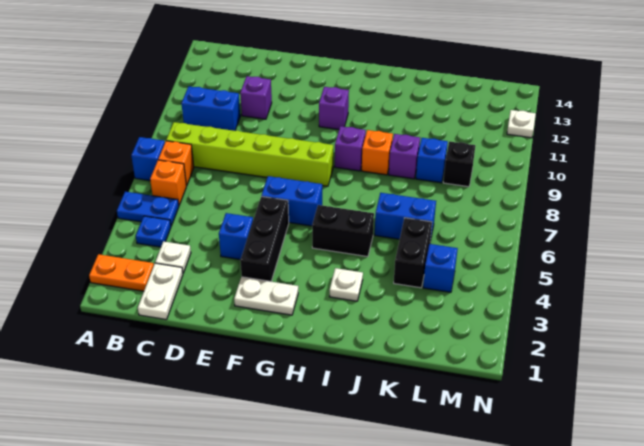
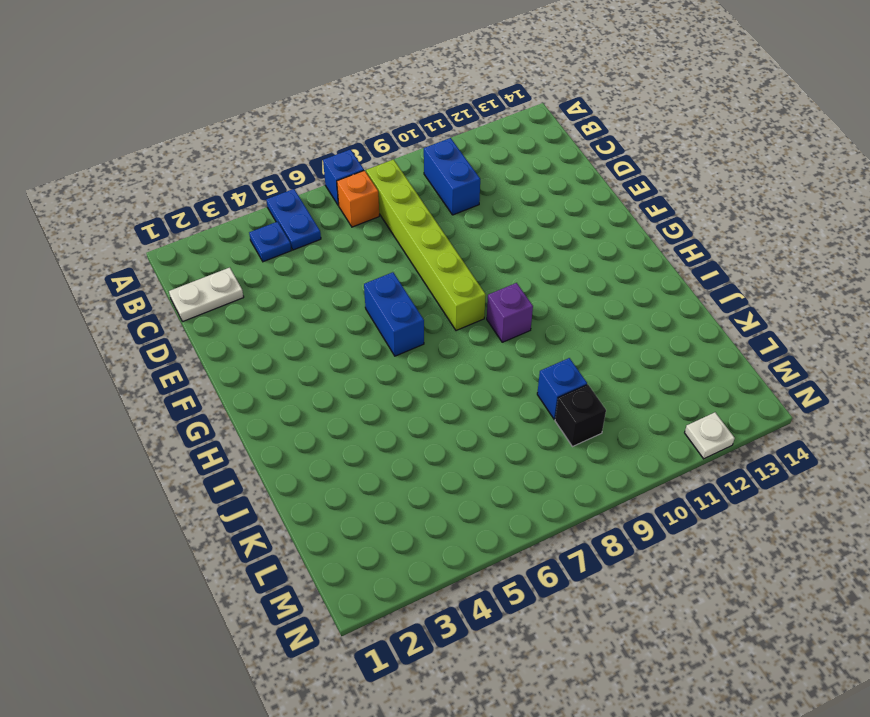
none -> orange 1x2 plate [89,254,154,291]
none -> orange 1x1 brick [150,160,186,205]
none -> white 1x1 plate [155,241,191,273]

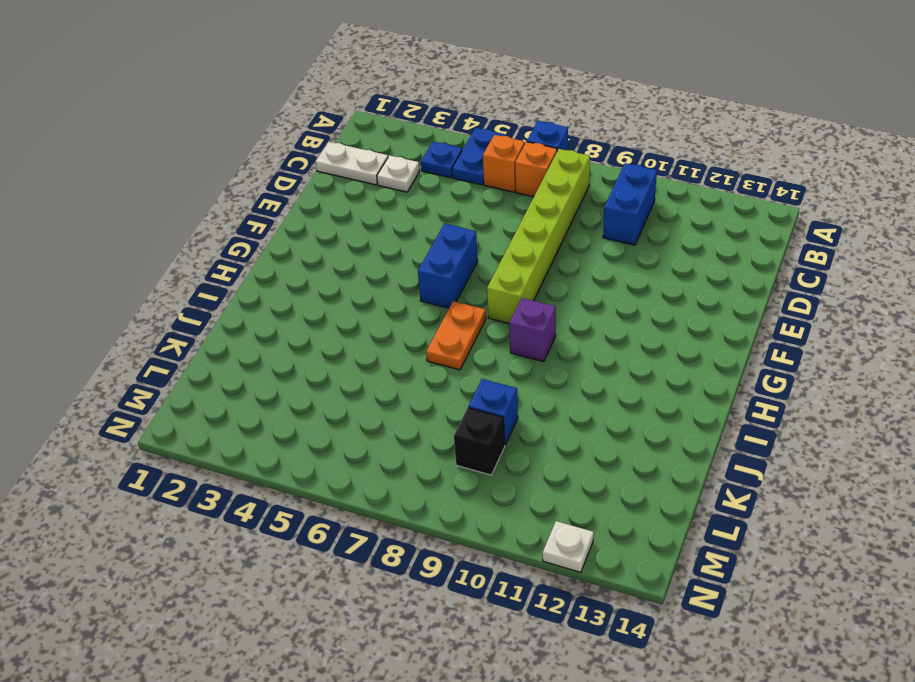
orange 1x2 plate [426,301,486,370] -> orange 1x2 plate moved to [89,254,154,291]
none -> purple 1x1 brick [240,76,272,119]
none -> blue 1x1 brick [219,213,253,260]
none -> white 1x2 plate [234,277,298,315]

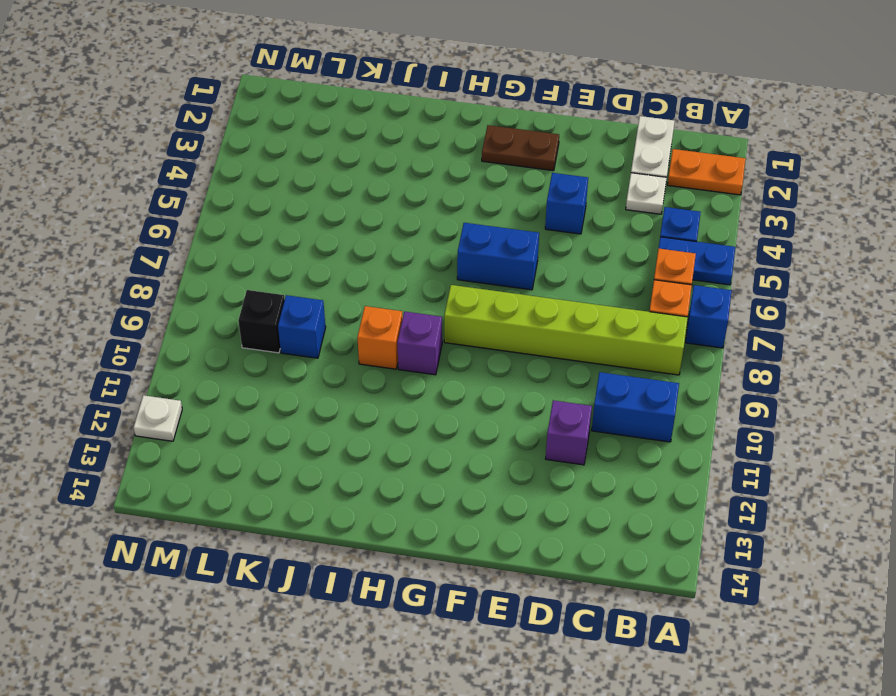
brown 1x2 plate [482,125,559,171] -> white 1x2 plate [234,277,298,315]
none -> black 1x3 brick [240,196,289,281]
none -> purple 1x1 brick [319,87,349,129]
none -> black 1x2 brick [312,205,374,257]

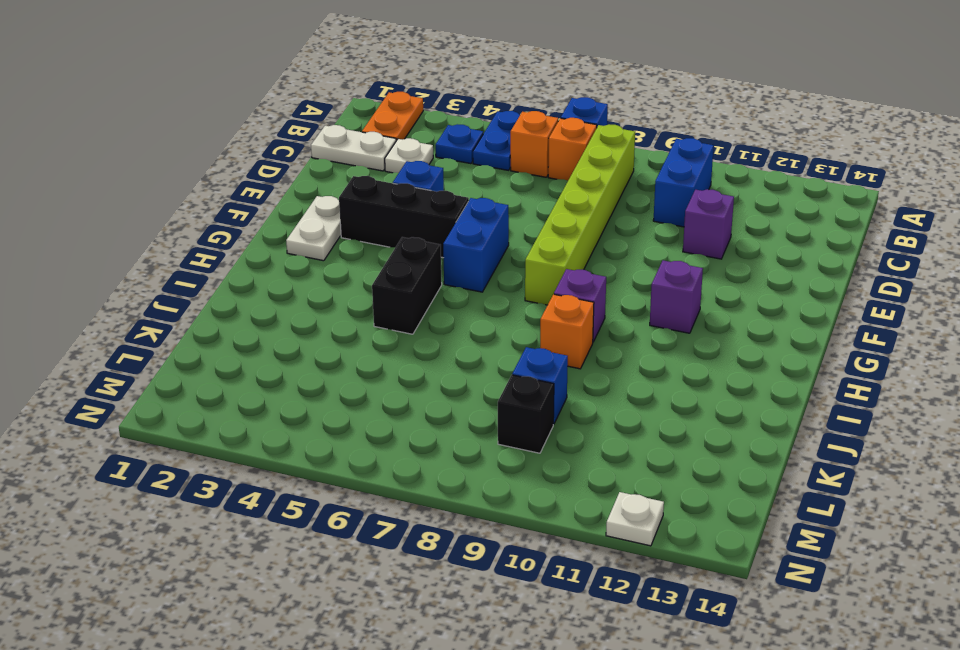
none -> white 1x1 plate [330,268,363,301]
none -> blue 1x2 brick [375,193,436,241]
none -> purple 1x1 brick [389,134,420,179]

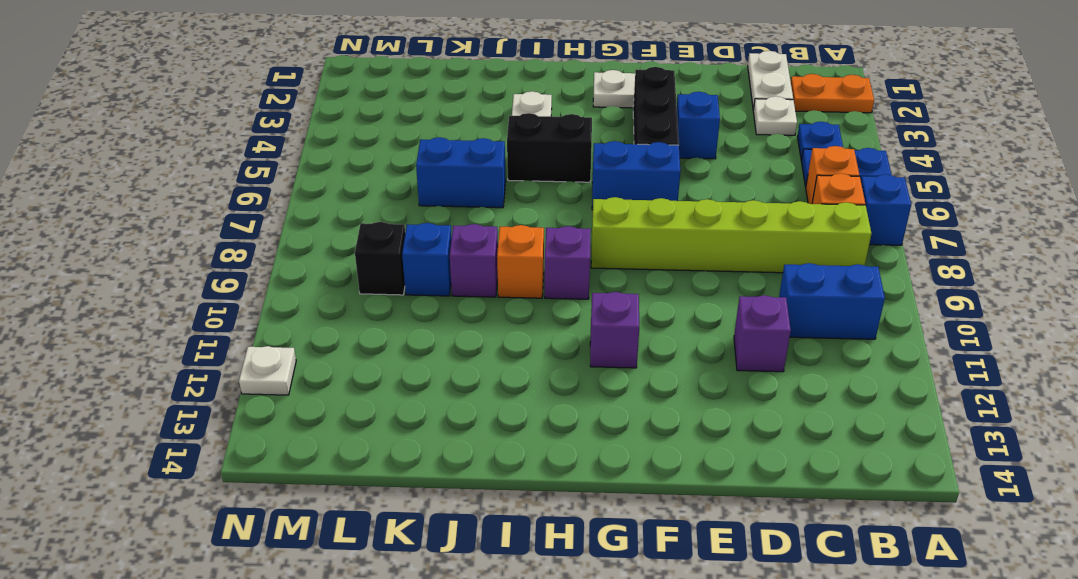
none -> black 1x2 brick [394,218,432,288]
none -> blue 1x1 brick [423,244,458,292]

